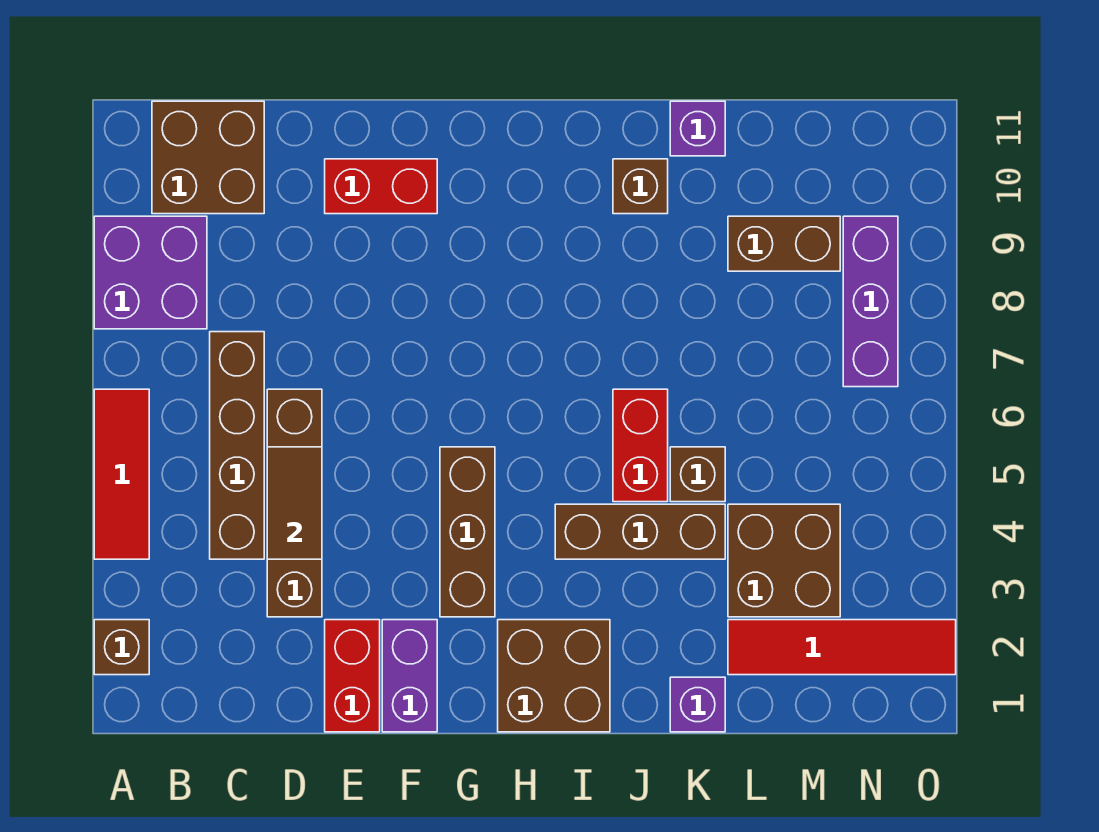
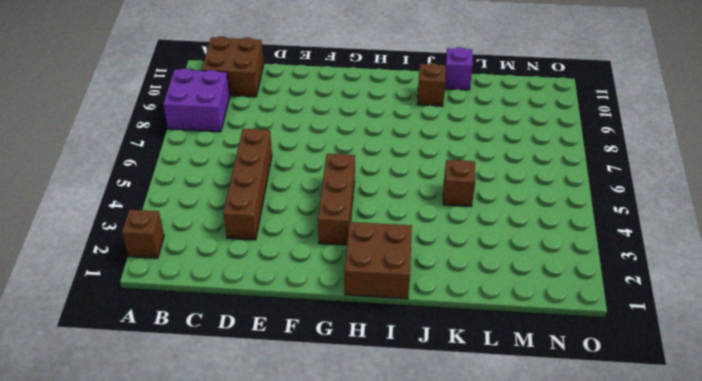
none -> red 1x3 tile [94,389,149,559]
none -> brown 1x4 brick [210,332,264,559]
none -> red 1x2 brick [325,620,380,732]

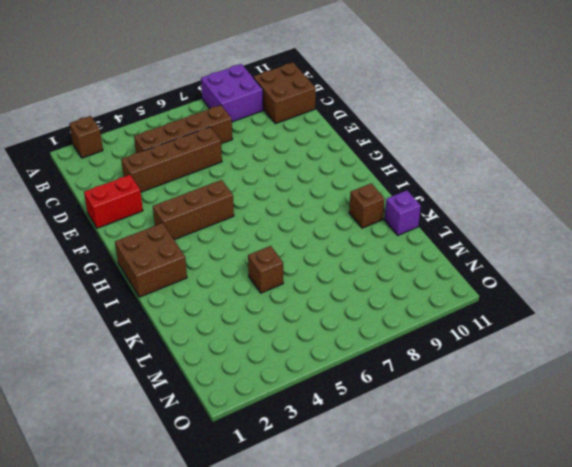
none -> red 1x3 tile [94,389,149,559]
none -> red 1x2 brick [325,159,437,214]
none -> purple 1x2 brick [382,620,437,732]

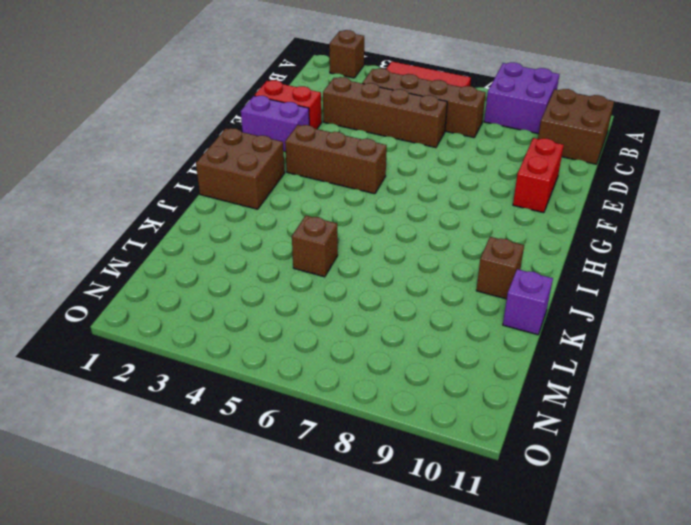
none -> brown 1x3 brick [555,504,725,559]
none -> red 1x2 brick [613,389,668,502]
none -> purple 1x1 brick [670,677,725,732]

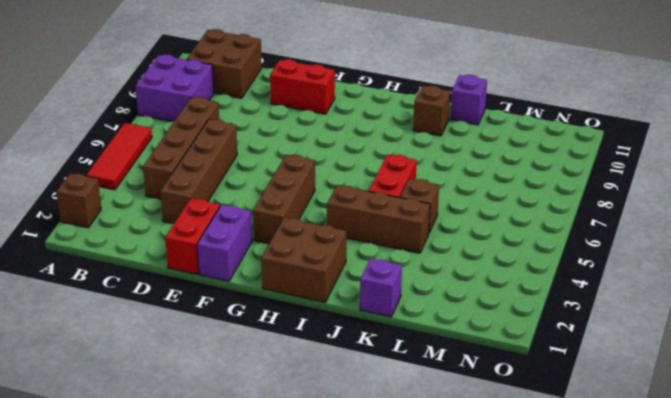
none -> red 1x4 tile [728,620,956,675]
none -> brown 2x2 brick [728,504,840,617]
none -> brown 1x2 brick [728,216,840,271]

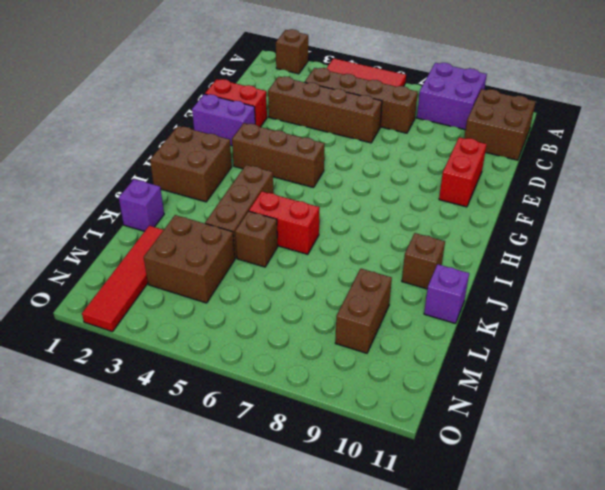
none -> purple 1x3 brick [843,216,898,387]
none -> brown 1x2 tile [267,447,322,559]

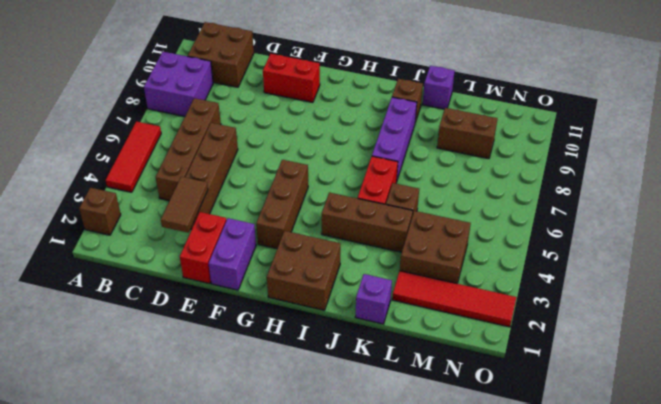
brown 1x2 tile [161,177,208,233] -> brown 1x2 tile moved to [267,447,322,559]
purple 1x3 brick [372,97,417,180] -> purple 1x3 brick moved to [843,216,898,387]

